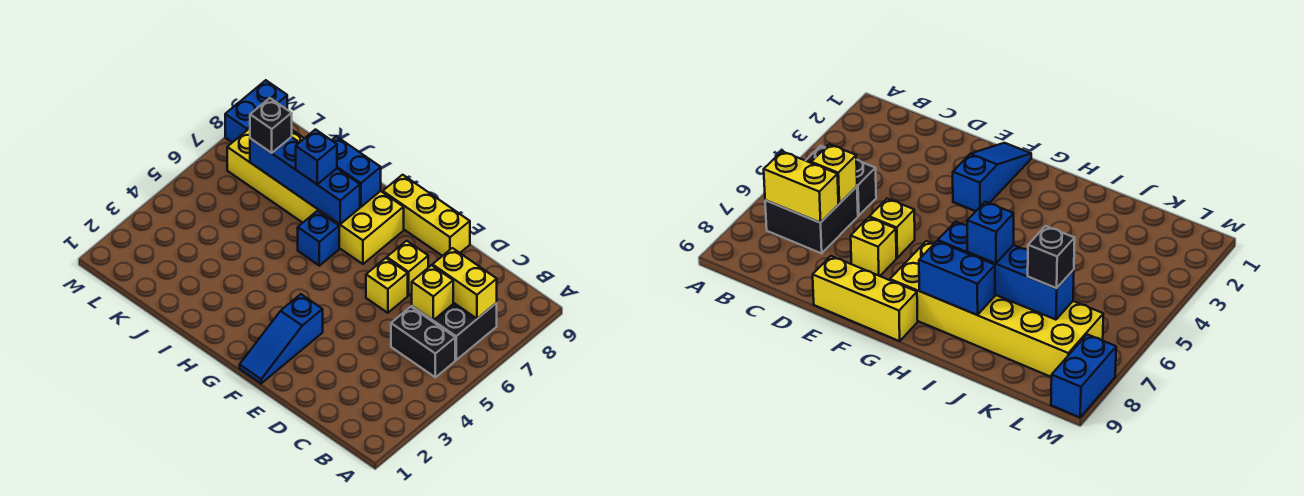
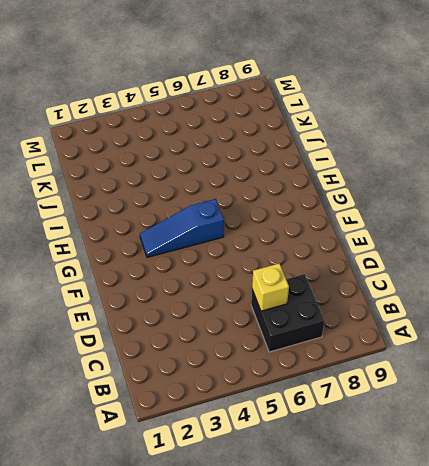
blue 1x3 slope [140,199,224,258] -> blue 1x3 slope moved to [240,294,323,383]
none -> black 1x2 brick [391,307,455,377]
none -> yellow 1x1 brick [366,258,408,313]
none -> yellow 1x1 brick [387,241,428,296]

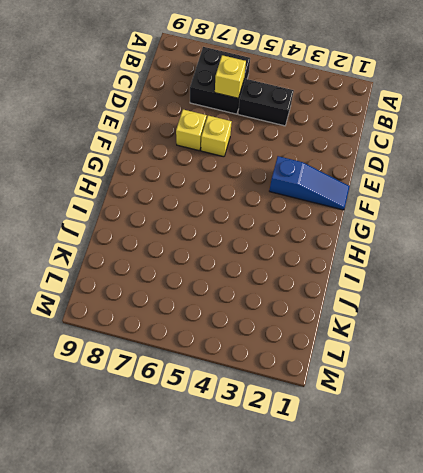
black 1x2 brick [238,79,294,126] -> black 1x2 brick turned to [391,307,455,377]
none -> yellow 1x3 brick [383,175,470,256]
none -> yellow 2x6 brick [227,128,404,264]
none -> blue 1x1 brick [298,211,339,266]

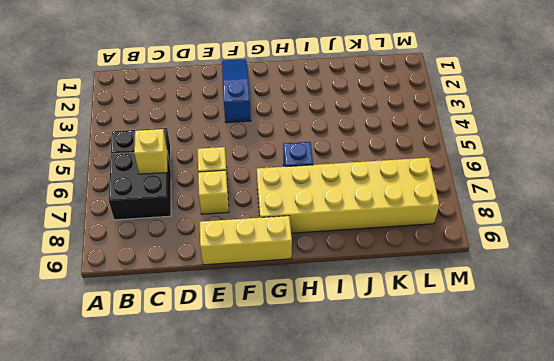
none -> blue 1x2 brick [225,80,287,142]
none -> yellow 1x2 brick [433,248,497,319]
none -> blue 1x4 brick [250,137,360,224]

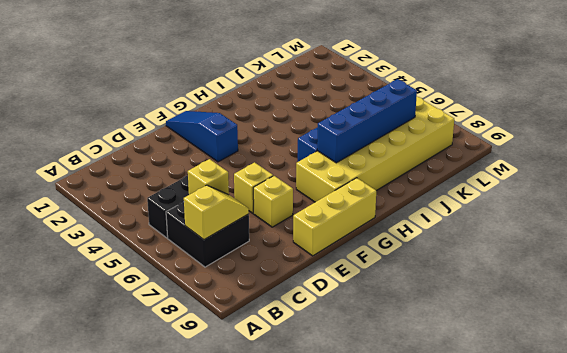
yellow 1x2 slope [184,185,249,240] -> yellow 1x2 brick [433,248,497,319]
none -> blue 1x2 brick [225,80,287,142]
none -> blue 1x2 brick [332,136,381,207]
none -> blue 1x1 brick [296,130,337,184]

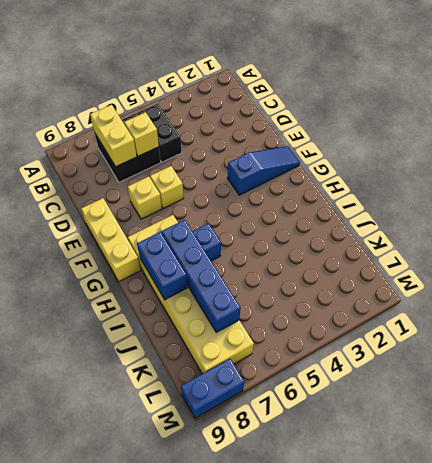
none -> blue 1x1 brick [296,130,337,184]
none -> black 1x1 brick [250,98,292,153]

